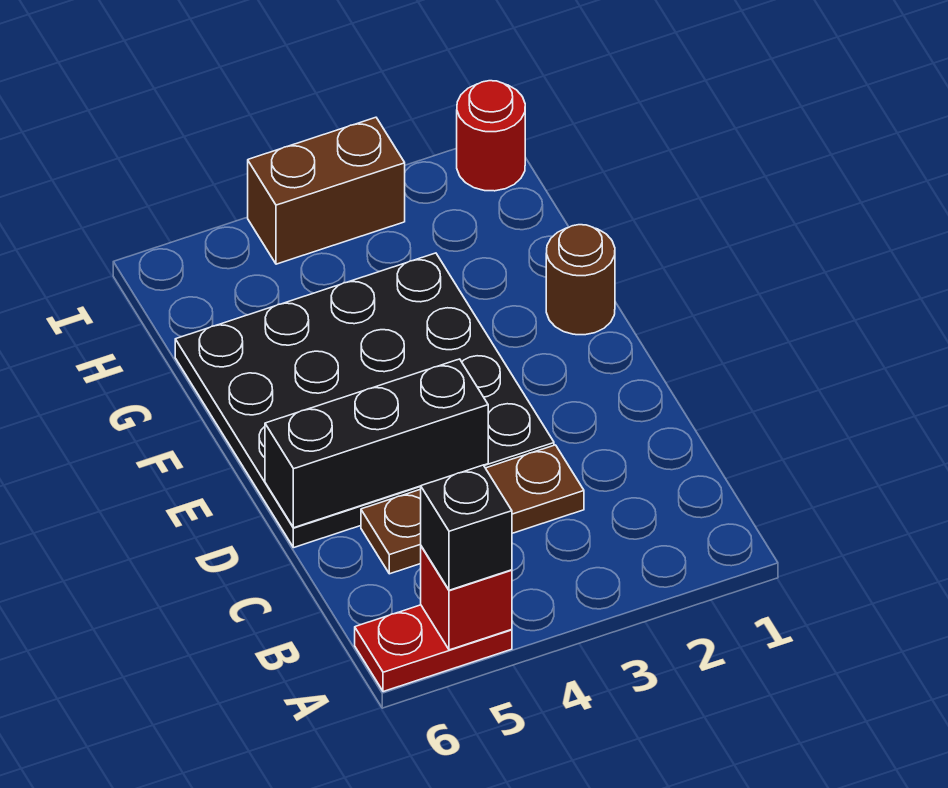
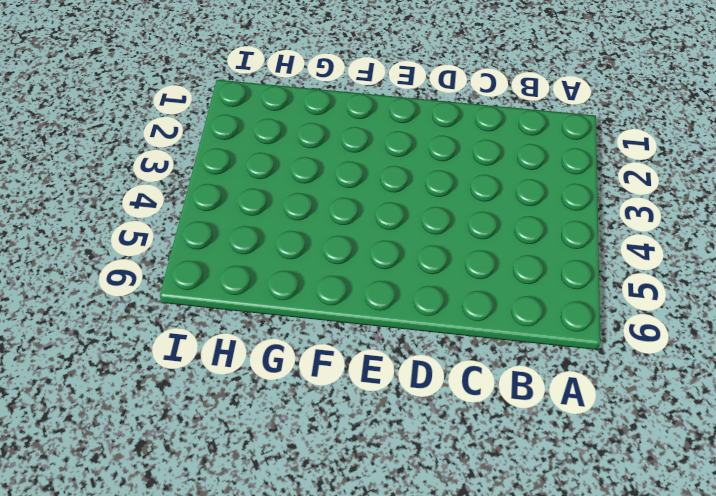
none -> red 1x2 plate [355,605,512,692]
none -> brown 1x3 plate [361,445,584,574]

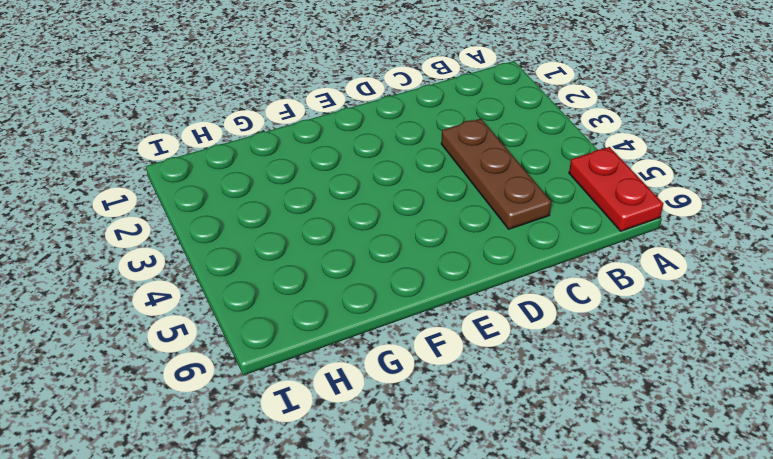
none -> black 4x4 plate [175,253,554,548]
none -> brown 1x1 round brick [546,225,615,335]

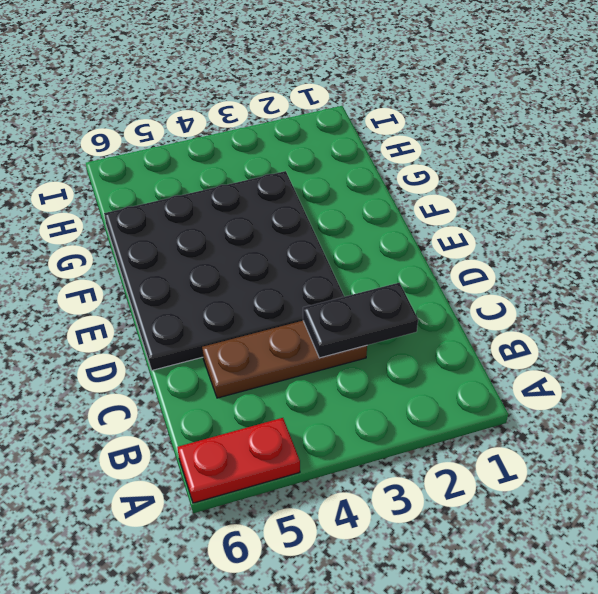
black 1x2 plate [303,283,418,358] -> none
none -> brown 1x1 round brick [546,225,615,335]
none -> red 1x1 round brick [457,81,525,191]

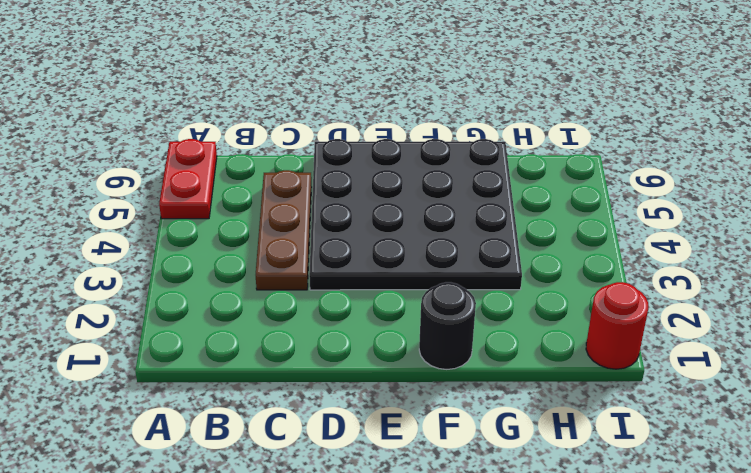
black 1x1 round brick [419,282,476,369] -> brown 1x1 round brick [546,225,615,335]
none -> brown 1x2 brick [248,117,405,264]
none -> red 1x1 brick [421,546,512,650]

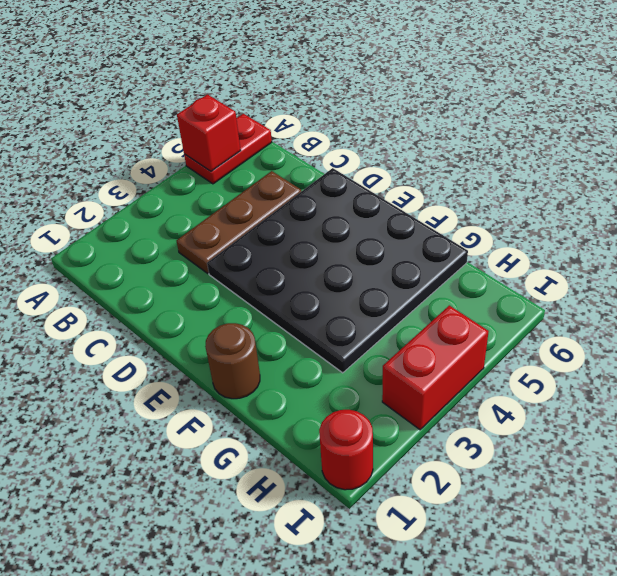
red 1x2 brick [382,305,489,430] -> brown 1x2 brick [248,117,405,264]
none -> black 1x3 brick [265,359,488,528]
none -> black 1x1 brick [421,465,512,590]

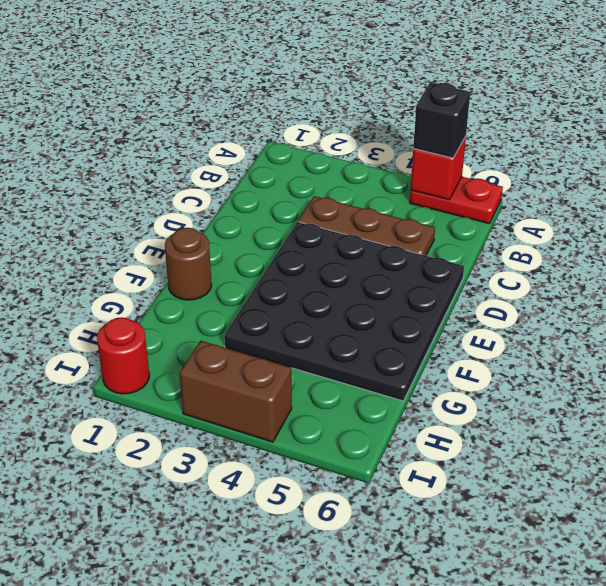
none -> black 1x3 brick [265,359,488,528]

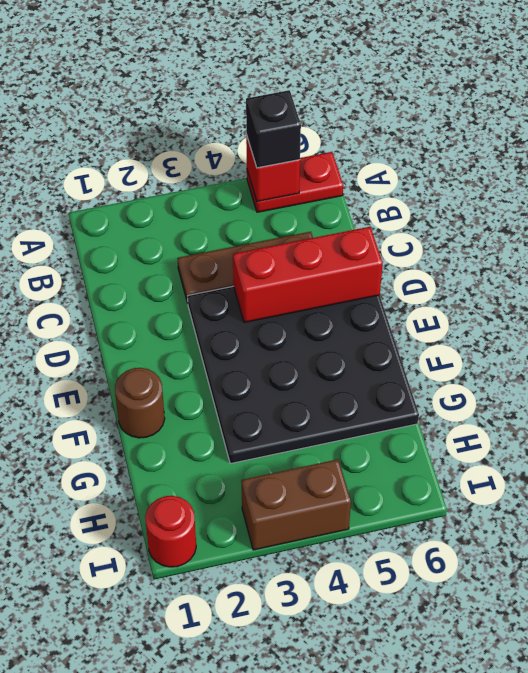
red 1x3 brick [233,227,383,322] -> black 1x3 brick [265,359,488,528]

